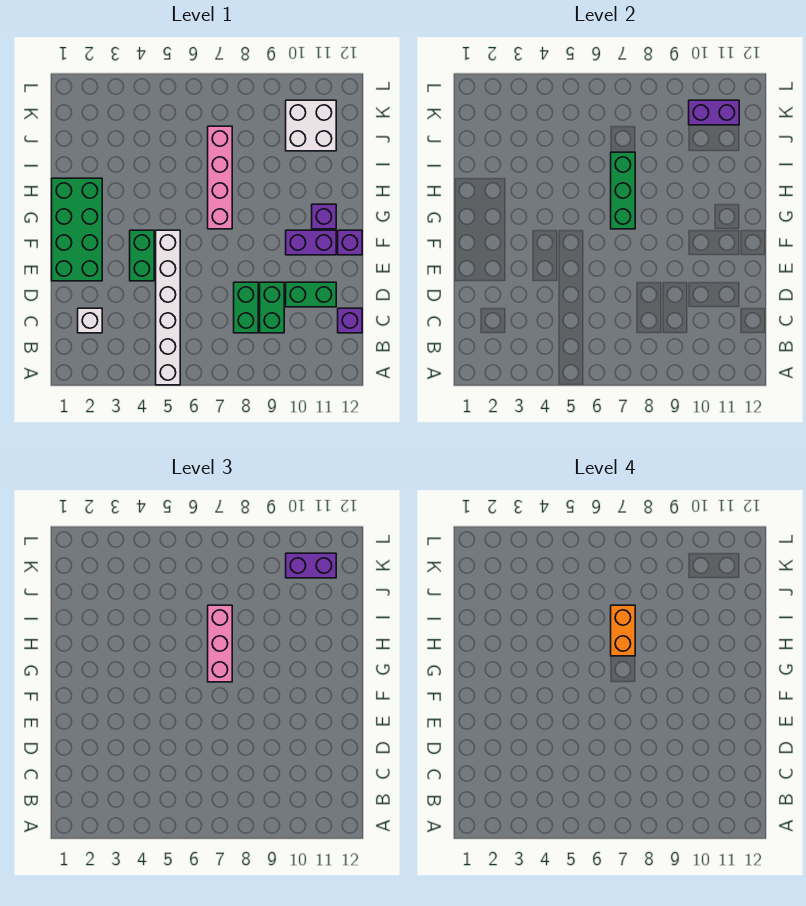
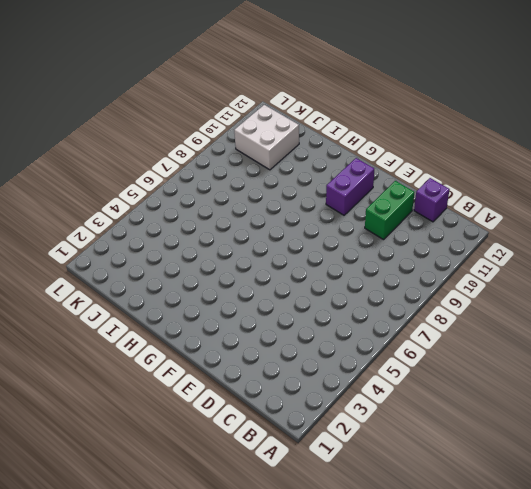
none -> white 1x6 brick [156,230,180,385]
none -> white 1x1 brick [78,308,102,333]
none -> green 1x2 brick [234,282,258,333]

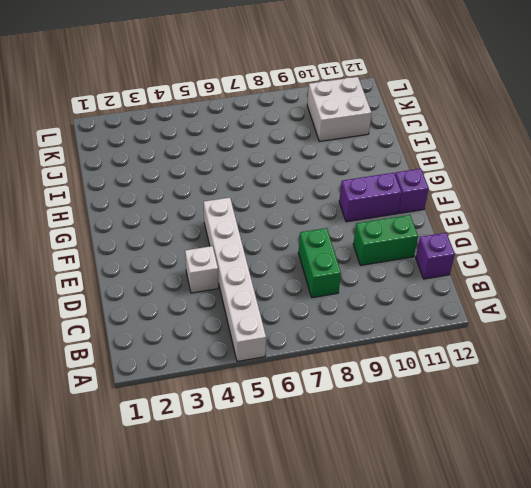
white 1x1 brick [185,246,218,293] -> white 1x1 brick moved to [78,308,102,333]
none -> green 1x2 brick [260,282,284,333]
none -> green 2x4 brick [52,178,102,281]
none -> green 1x2 brick [130,230,154,281]

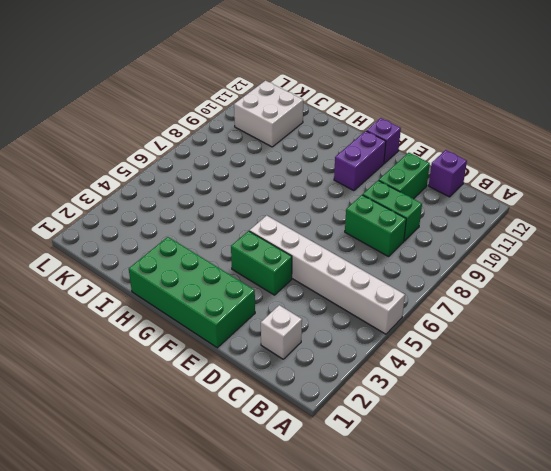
none -> pink 1x4 brick [208,126,232,229]
none -> purple 1x1 brick [312,204,336,229]
none -> green 1x3 brick [611,152,635,229]

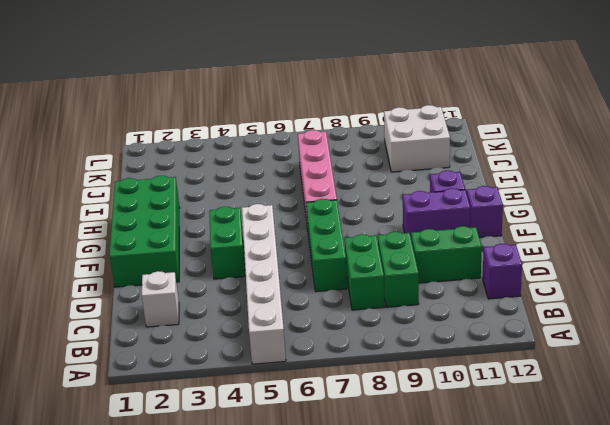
green 1x3 brick [306,199,347,292] -> green 1x3 brick moved to [611,152,635,229]
none -> purple 1x2 brick [689,100,739,125]
none -> pink 1x3 brick [208,605,232,682]
none -> purple 1x2 brick [286,553,336,578]

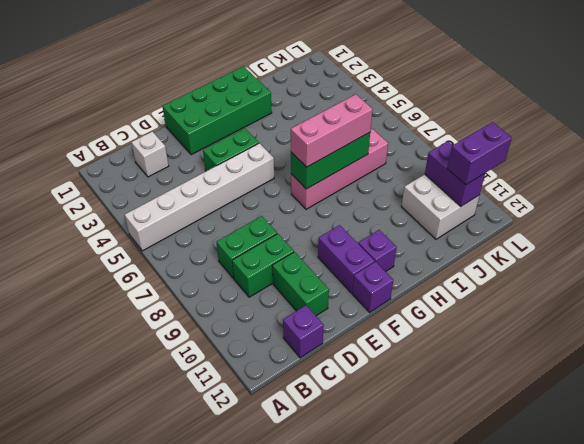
purple 1x2 brick [447,122,512,185] -> purple 1x2 brick turned to [286,553,336,578]
none -> orange 1x2 brick [611,605,635,656]

